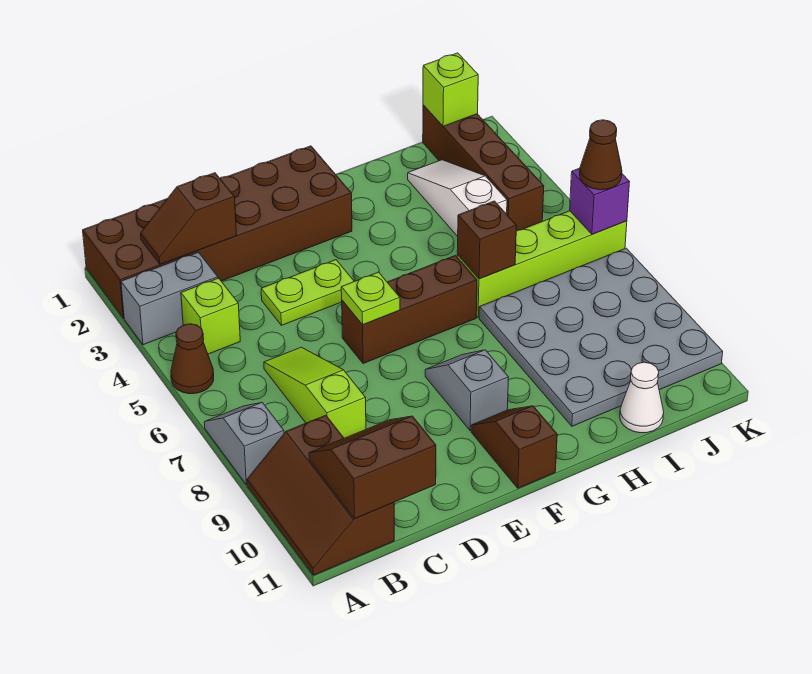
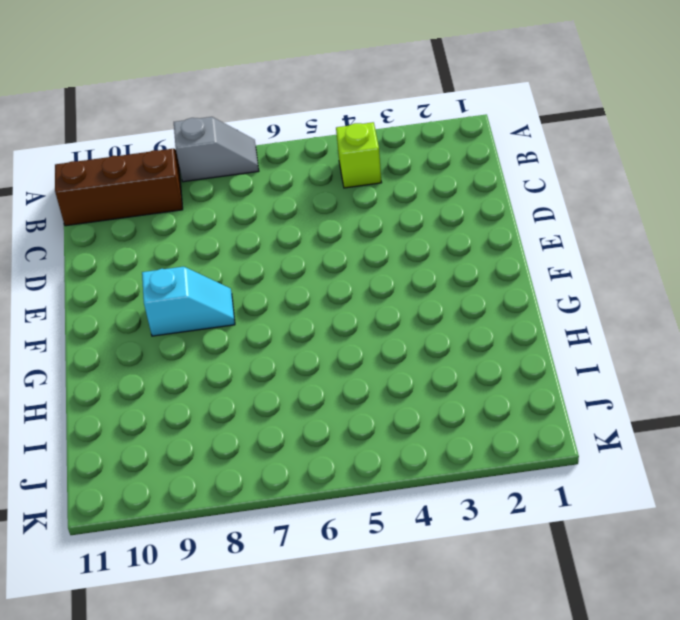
cyan 1x2 slope [142,267,235,336] -> grey 1x2 slope [425,350,509,431]
none -> brown 2x6 brick [83,146,352,318]
none -> grey 1x2 brick [121,252,218,345]
none -> brown 1x1 cone [171,324,214,394]

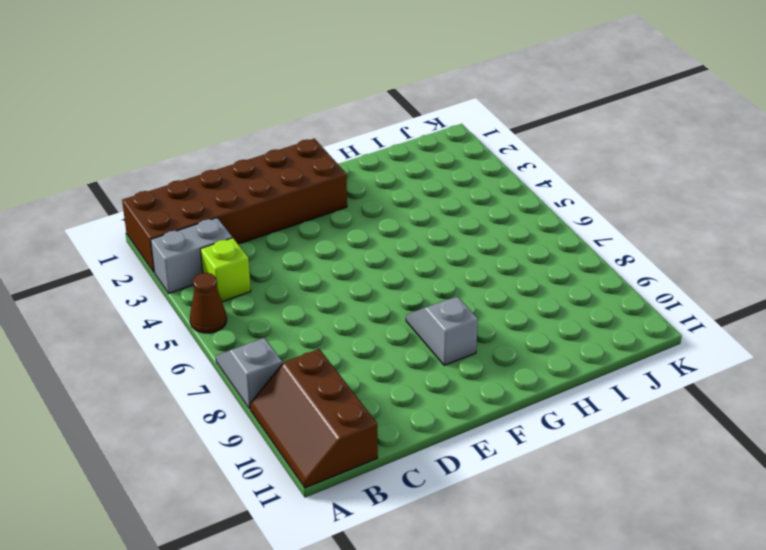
none -> lime 1x3 slope [264,347,366,438]
none -> lime 1x2 plate [261,260,354,325]
none -> brown 1x3 brick [342,255,477,364]

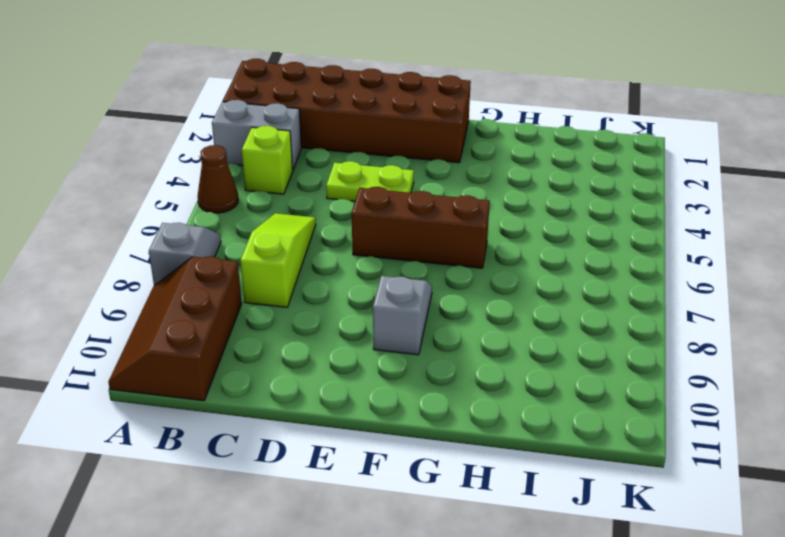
none -> brown 1x2 slope [471,406,557,488]
none -> lime 1x4 brick [457,211,627,318]
none -> grey 4x4 plate [479,248,723,426]

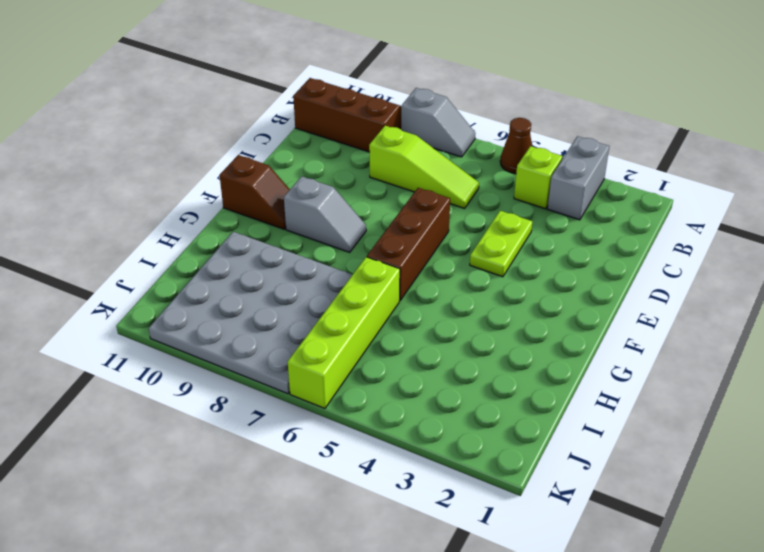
none -> brown 2x6 brick [83,146,352,318]
none -> white 1x3 slope [408,160,507,236]
none -> white 1x1 cone [620,362,664,433]

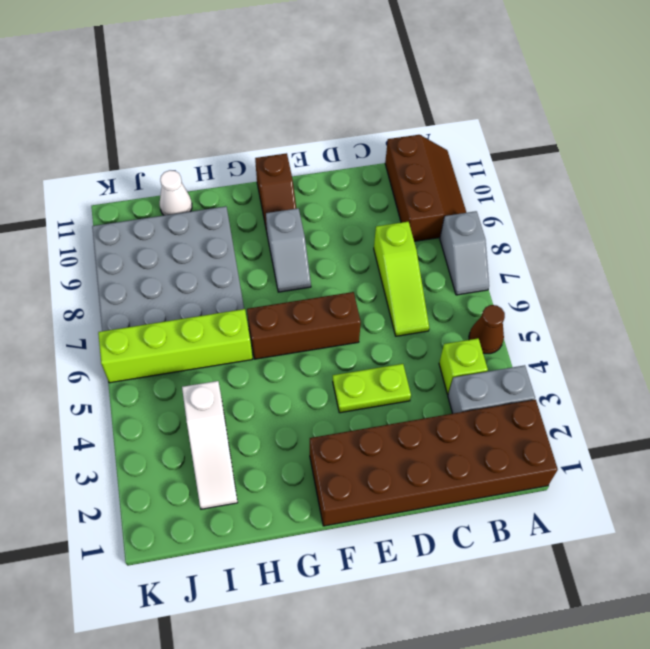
none -> brown 1x4 brick [423,105,544,231]
none -> brown 1x2 slope [141,173,237,265]
none -> brown 2x2 slope [309,416,436,519]

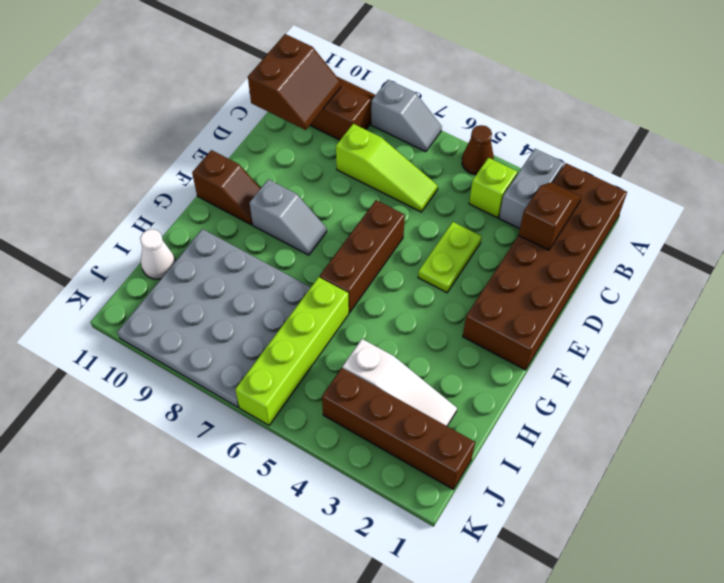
none -> lime 1x1 plate [341,272,400,325]
none -> brown 1x1 brick [457,201,517,279]
none -> lime 1x1 brick [423,53,478,126]

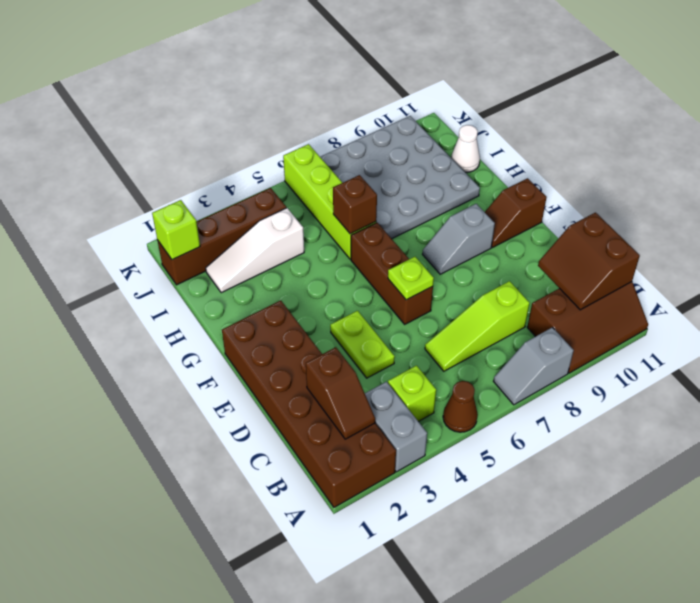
none -> purple 1x1 brick [570,168,629,234]
none -> brown 1x1 cone [580,120,622,190]

